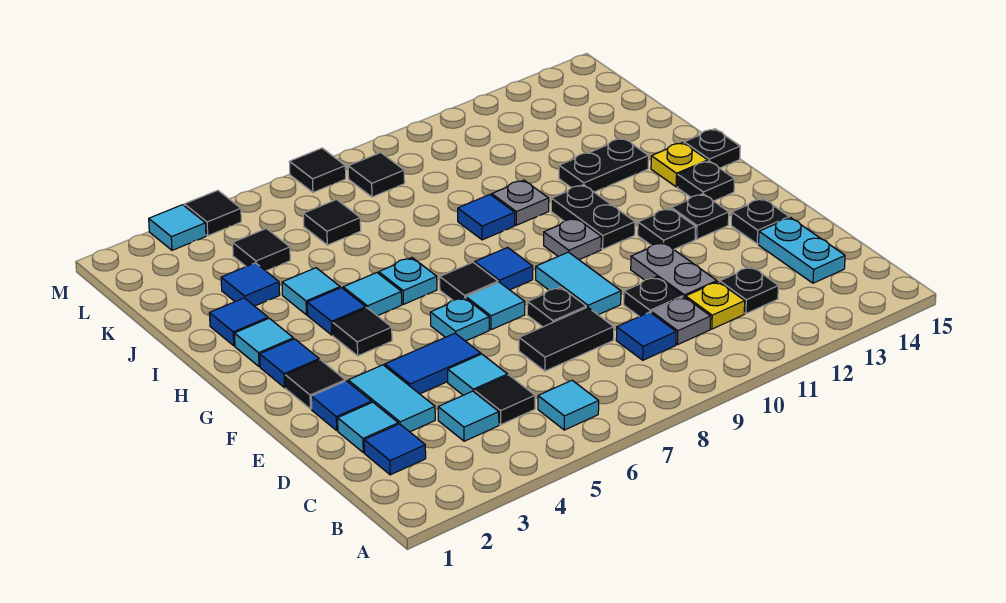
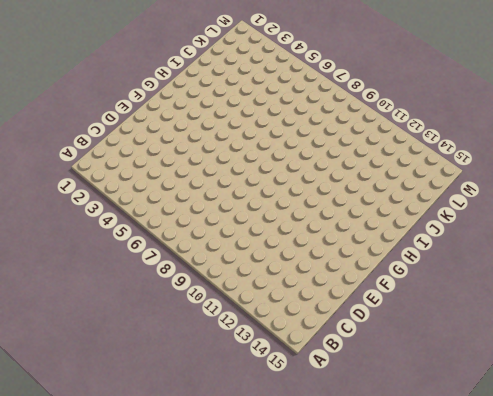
none -> cyan 1x1 tile [538,380,599,430]
none -> blue 1x1 tile [364,424,426,475]
none -> cyan 1x1 tile [438,391,499,441]
none -> black 1x1 tile [475,375,535,425]

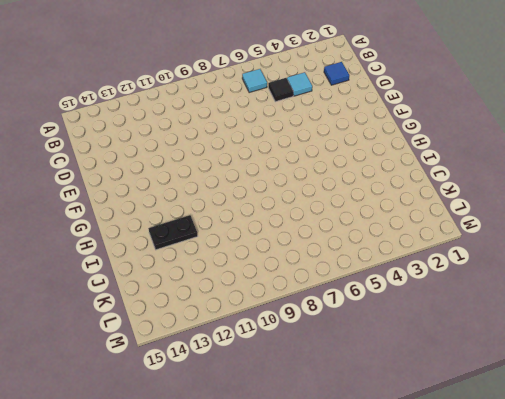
none -> blue 1x1 tile [616,312,676,360]
none -> grey 1x1 plate [651,297,711,345]
none -> yellow 1x1 plate [686,282,745,329]
none -> black 1x1 plate [720,267,778,314]

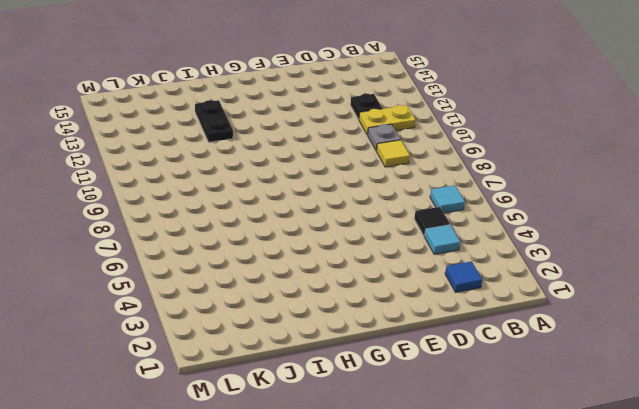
yellow 1x2 plate [359,105,416,135] -> yellow 1x1 plate [686,282,745,329]
yellow 1x1 tile [377,140,410,167] -> blue 1x1 tile [616,312,676,360]
none -> cyan 1x2 plate [759,218,845,283]
none -> cyan 1x1 tile [338,402,398,453]
none -> cyan 1x2 tile [348,365,435,432]
none -> cyan 1x1 tile [448,354,508,395]

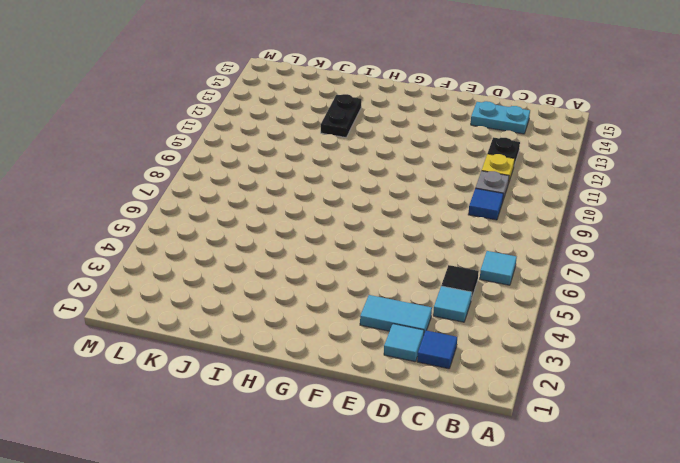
none -> cyan 1x1 tile [448,354,508,395]
none -> black 1x2 tile [519,307,614,371]
none -> black 1x1 plate [624,277,683,317]
none -> grey 1x2 plate [631,242,717,298]

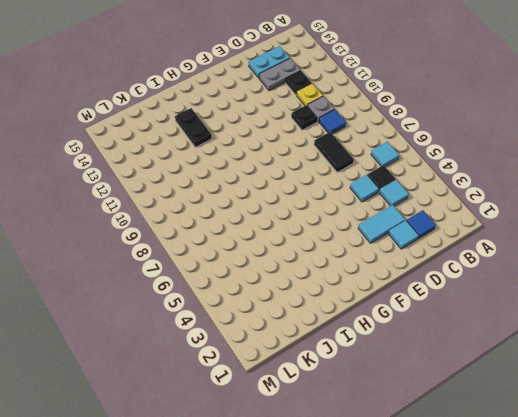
grey 1x2 plate [259,58,301,91] -> grey 1x2 plate moved to [631,242,717,298]
none -> blue 1x1 tile [311,381,372,431]
none -> blue 1x2 tile [385,333,481,394]
none -> black 1x1 plate [527,287,586,327]
none -> cyan 1x2 tile [536,252,621,315]

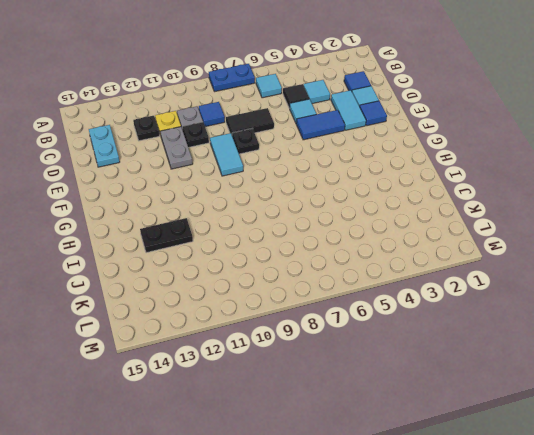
blue 1x2 plate [209,64,255,92] -> none
none -> black 1x1 plate [731,199,789,244]
none -> black 1x1 tile [285,360,345,409]
none -> cyan 1x1 plate [430,297,489,341]
none -> cyan 1x1 tile [466,282,525,330]

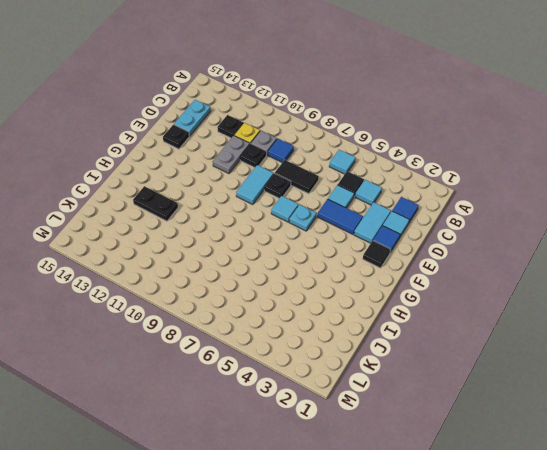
none -> black 1x1 plate [638,208,696,249]
none -> black 1x1 plate [671,194,729,239]
none -> blue 1x1 tile [260,339,319,388]
none -> black 1x1 tile [333,308,392,356]

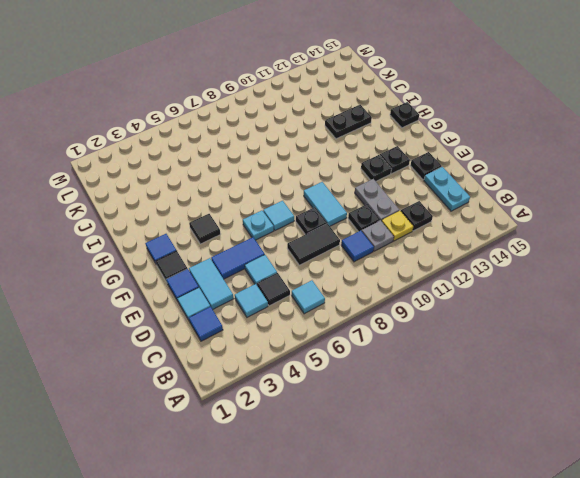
none -> black 1x1 tile [440,262,498,300]
none -> blue 1x1 tile [475,247,533,290]
none -> grey 1x1 plate [544,218,601,260]
none -> black 1x2 plate [551,185,635,249]

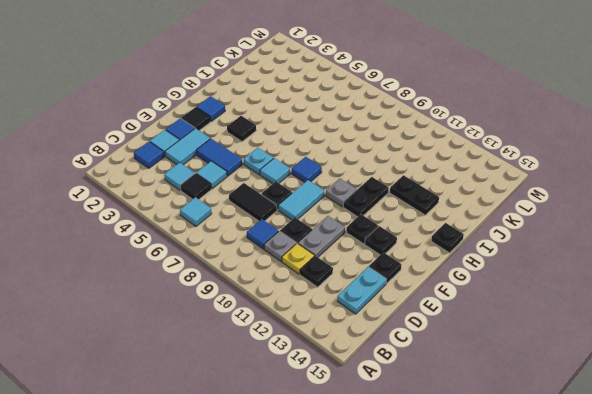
none -> black 1x1 tile [440,262,498,300]
none -> black 1x1 plate [677,161,735,201]
none -> cyan 1x1 tile [234,318,293,367]
none -> blue 1x1 tile [307,288,366,335]

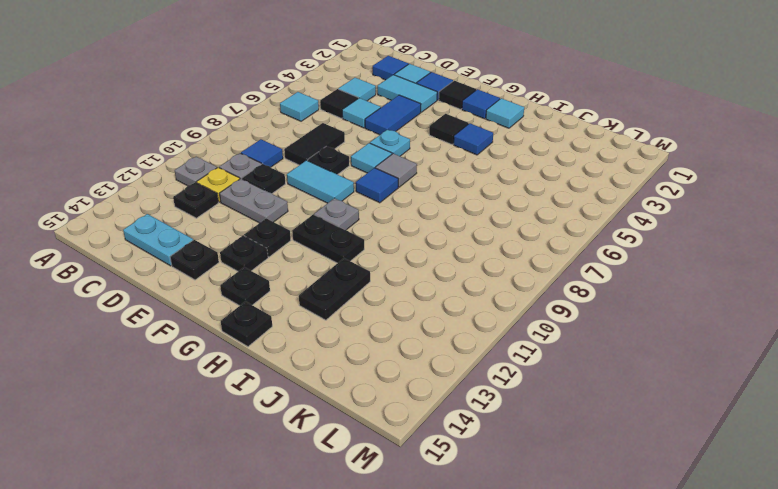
grey 1x1 plate [175,157,217,186] -> grey 1x1 plate moved to [492,180,549,225]
grey 1x1 tile [375,154,417,187] -> black 1x1 tile [440,262,498,300]
none -> cyan 1x1 tile [343,273,402,316]
none -> cyan 1x1 plate [379,258,437,304]
none -> yellow 1x1 plate [651,143,708,187]
none -> blue 1x1 tile [209,298,268,346]

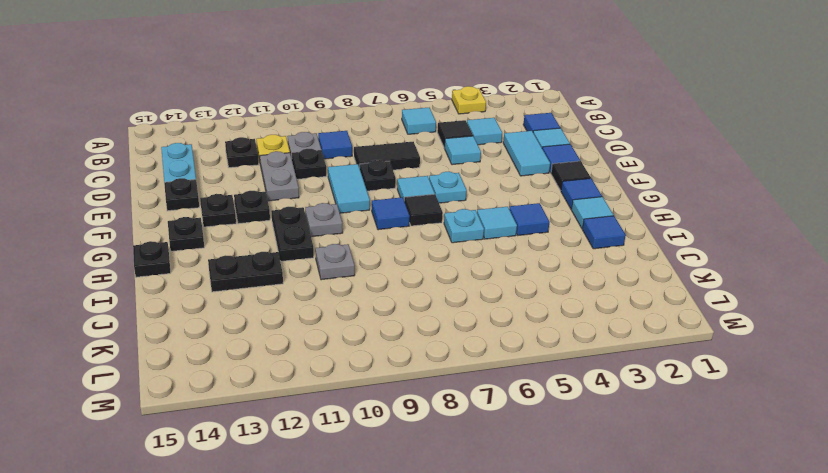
yellow 1x1 plate [452,86,486,114] -> yellow 1x1 plate moved to [651,143,708,187]
none -> blue 1x2 tile [385,333,481,394]
none -> black 1x1 tile [333,308,392,356]
none -> cyan 1x1 tile [282,268,340,315]
none -> blue 1x1 tile [458,195,515,240]

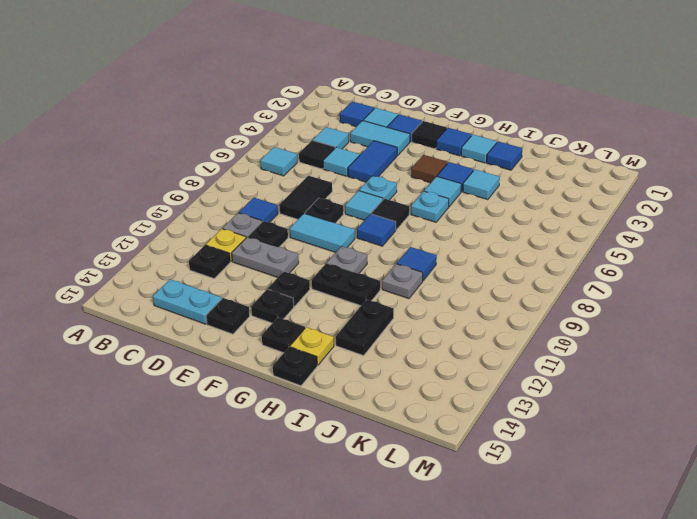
brown 1x1 tile [411,155,448,183] -> black 1x1 tile [333,308,392,356]
none -> blue 1x1 tile [221,263,280,306]
none -> black 1x1 tile [233,229,290,271]
none -> black 1x1 tile [303,200,361,245]
none -> black 1x1 tile [348,153,405,197]

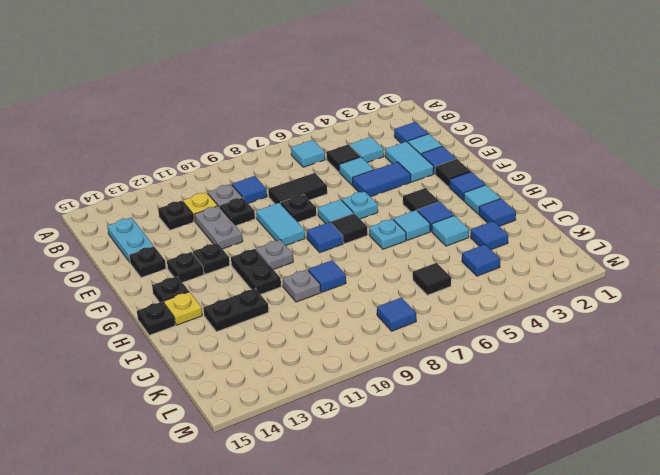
blue 1x1 tile [462,245,500,276] -> black 1x1 tile [233,229,290,271]
blue 1x1 tile [377,297,416,331] -> black 1x1 tile [348,153,405,197]
none -> cyan 1x1 tile [149,205,206,250]
none -> black 1x1 tile [184,190,241,236]
none -> black 1x1 tile [289,148,346,192]

